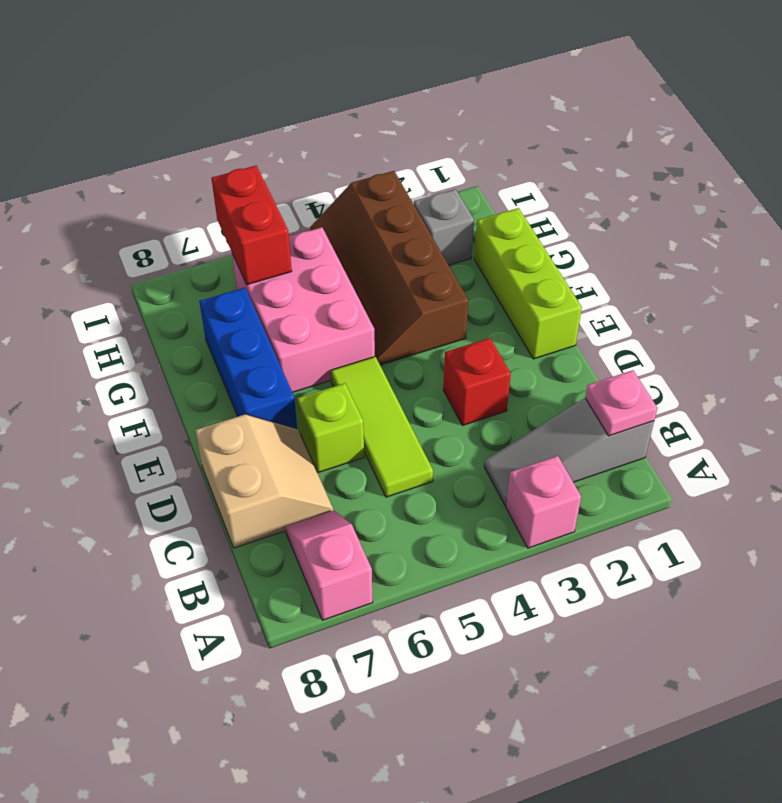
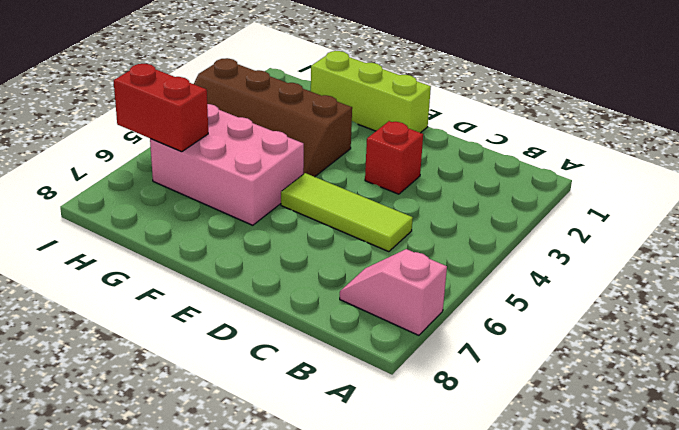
none -> pink 1x1 brick [506,456,581,548]
none -> grey 1x3 slope [484,398,654,506]
none -> tan 2x2 slope [195,414,333,548]

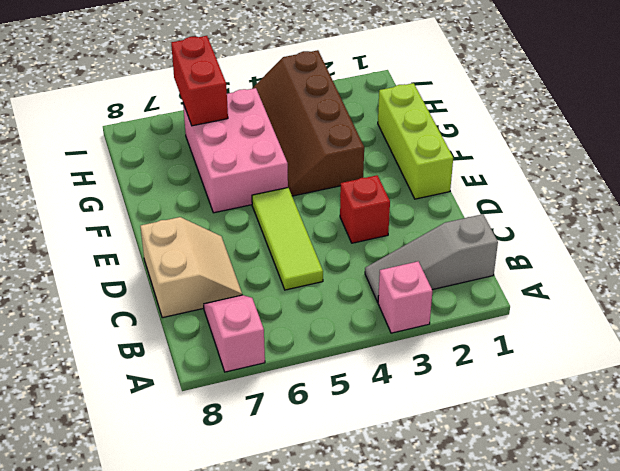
none -> lime 1x1 brick [298,383,364,472]
none -> blue 1x3 brick [199,288,297,429]
none -> grey 1x1 brick [414,189,474,265]

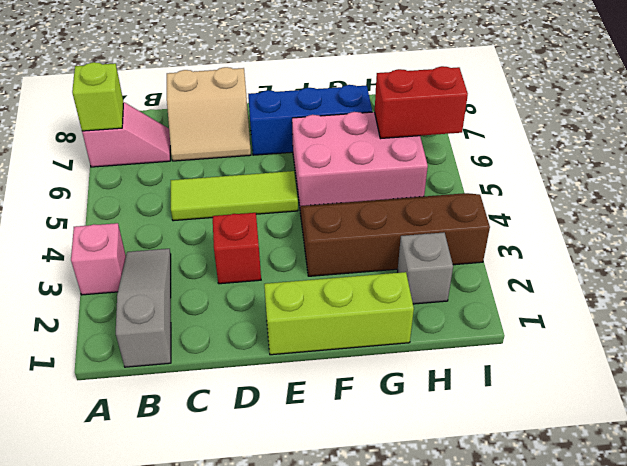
lime 1x1 brick [72,62,123,131] -> lime 1x1 brick moved to [298,383,364,472]
none -> pink 1x1 plate [585,370,657,436]

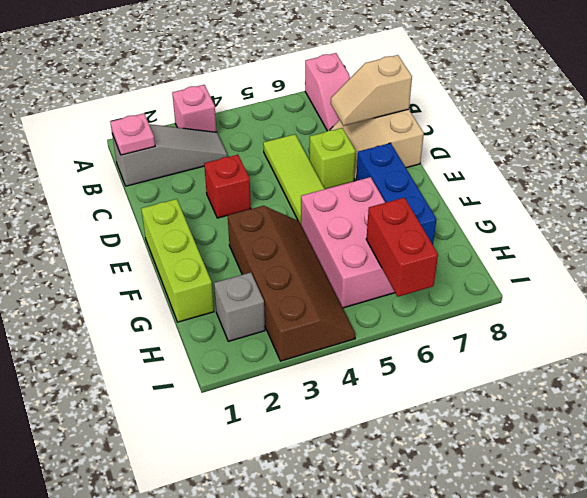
tan 1x2 slope [331,55,412,126] -> none

